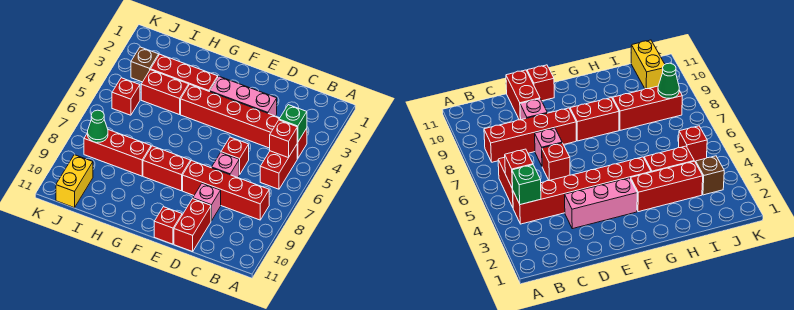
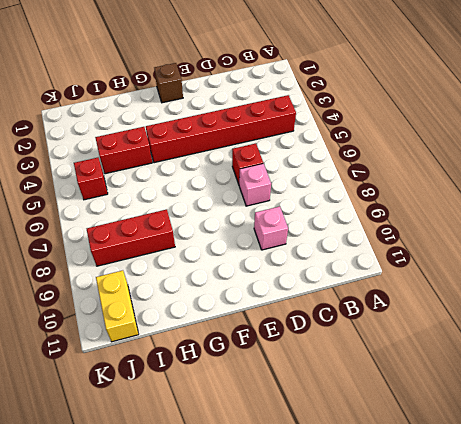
brown 1x1 brick [154,63,183,103] -> brown 1x1 brick moved to [131,47,159,82]
none -> red 1x2 brick [260,145,297,189]
none -> red 1x4 brick [183,161,269,220]
none -> pink 1x3 brick [210,77,277,116]

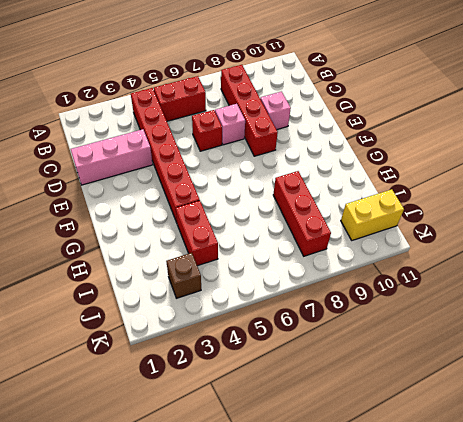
pink 1x3 brick [71,129,153,185] -> pink 1x3 brick turned to [210,77,277,116]
none -> red 1x2 brick [174,199,211,252]
none -> red 1x1 brick [154,207,182,244]
none -> red 1x2 brick [143,146,191,191]

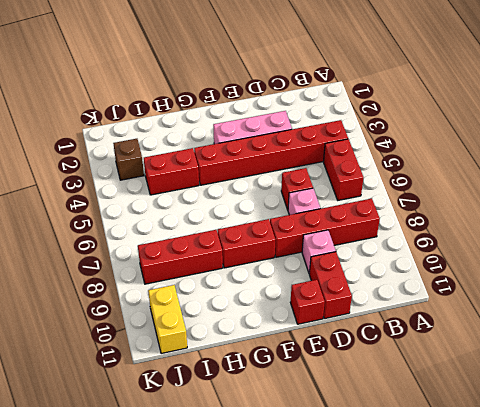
none -> red 1x3 brick [151,55,218,92]
none -> red 1x1 brick [112,78,140,115]
none -> green 1x1 brick [279,105,307,142]

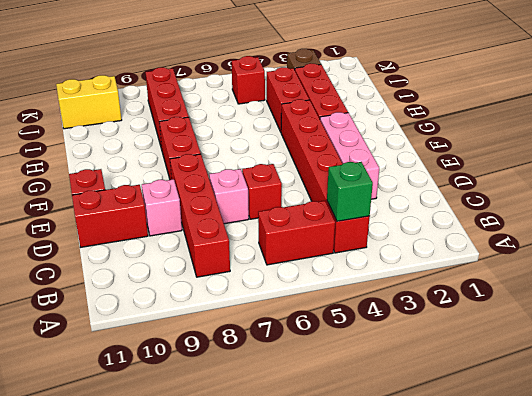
none -> red 1x1 brick [270,120,297,158]
none -> green 1x1 cone [88,110,108,143]

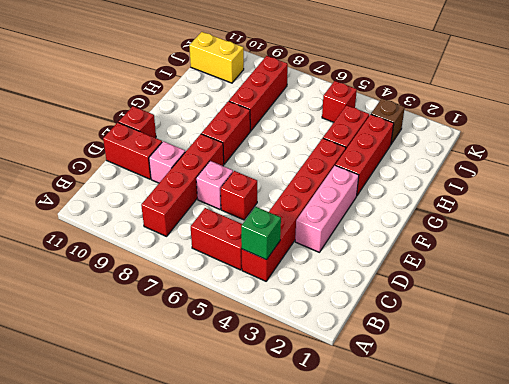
none -> red 1x1 brick [270,120,297,158]
none -> green 1x1 cone [88,110,108,143]

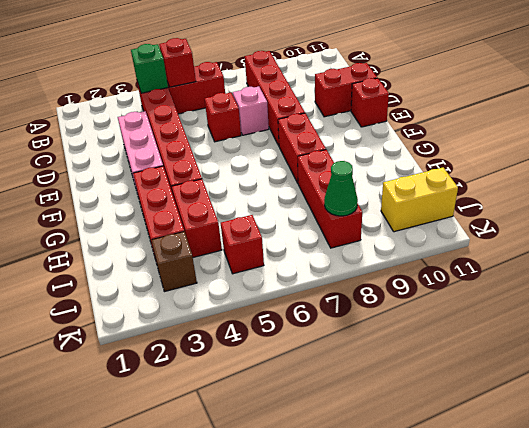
none -> pink 1x1 brick [193,183,221,221]

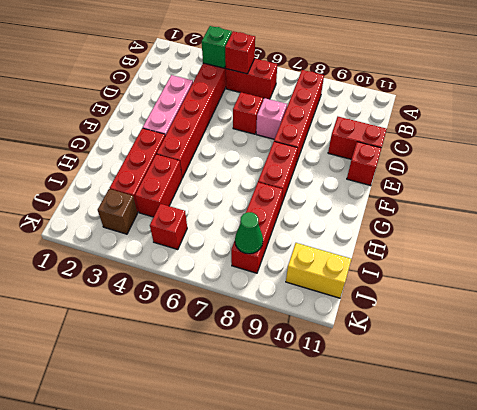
none -> pink 1x1 brick [193,183,221,221]

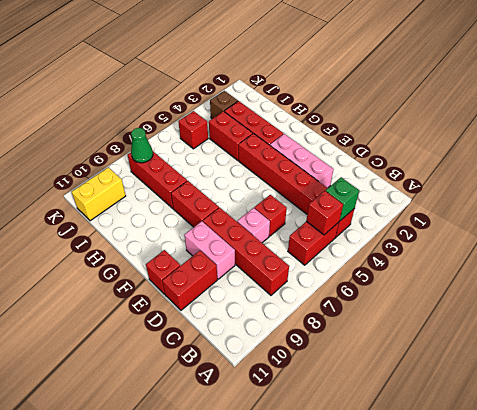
pink 1x2 brick [184,221,235,279] -> pink 1x1 brick [193,183,221,221]

